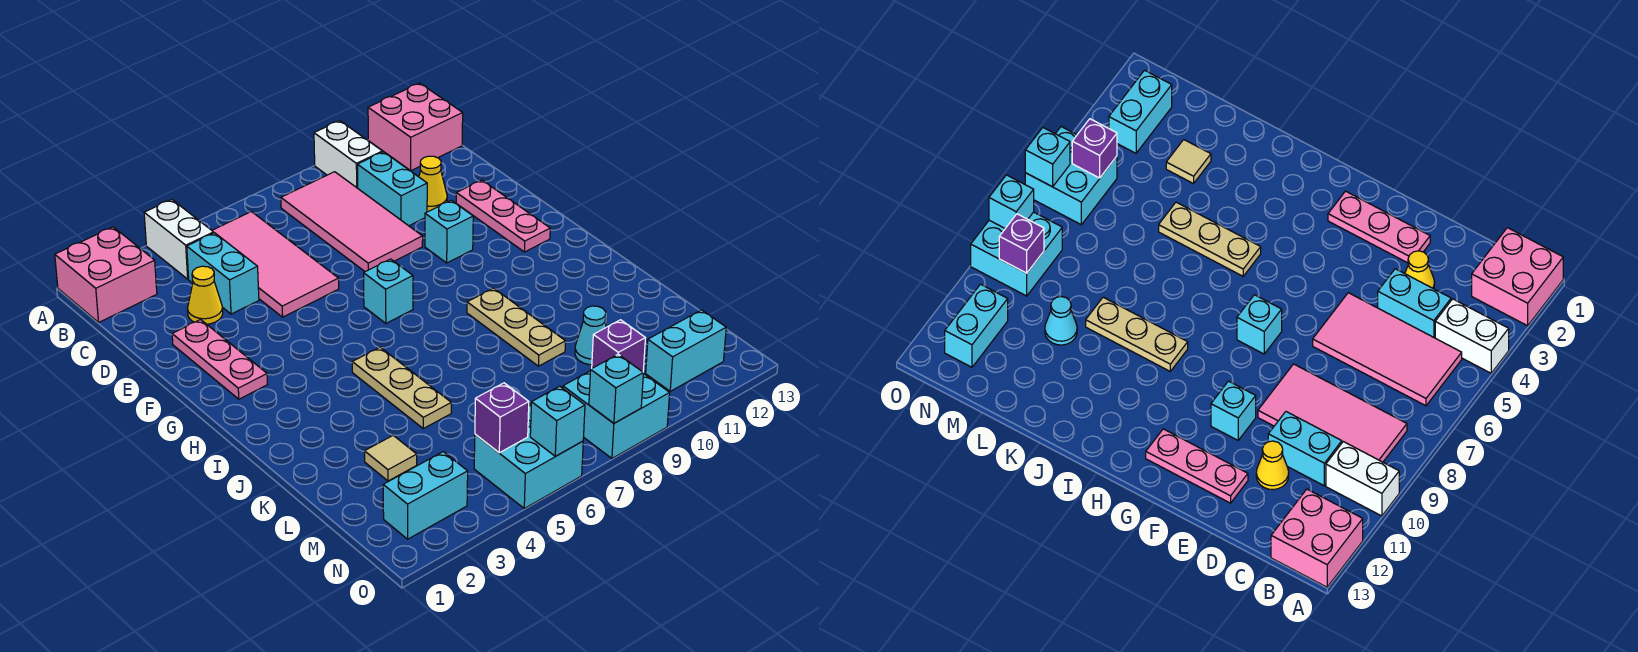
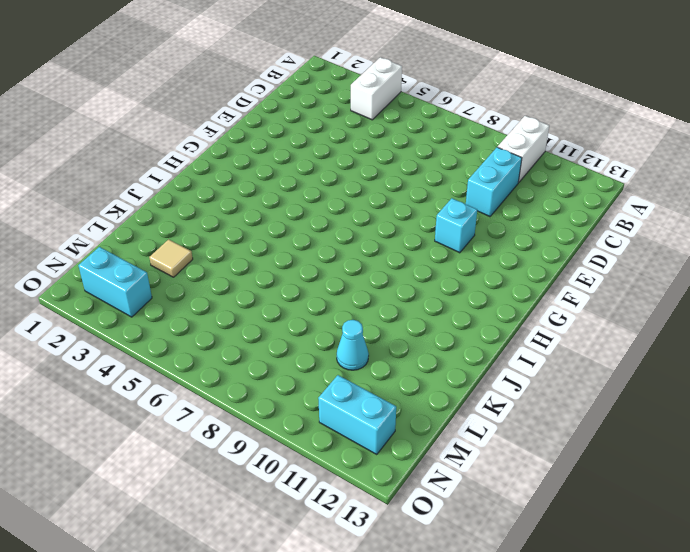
none -> pink 2x2 brick [55,227,157,322]
none -> pink 2x2 brick [368,83,463,171]
none -> pink 2x4 tile [212,212,339,317]

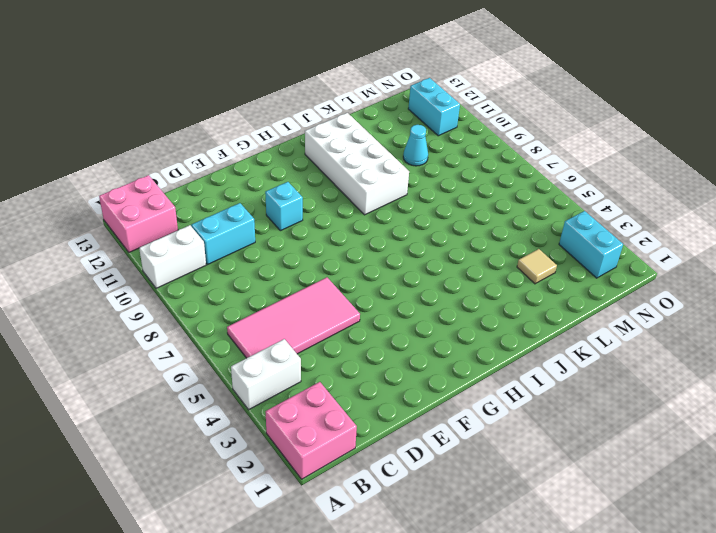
white 2x4 brick [305,113,409,215] -> tan 1x3 plate [467,288,566,366]
none -> pink 2x4 tile [281,172,423,272]
none -> cyan 1x2 brick [187,233,259,314]
none -> yellow 1x1 cone [188,266,223,324]

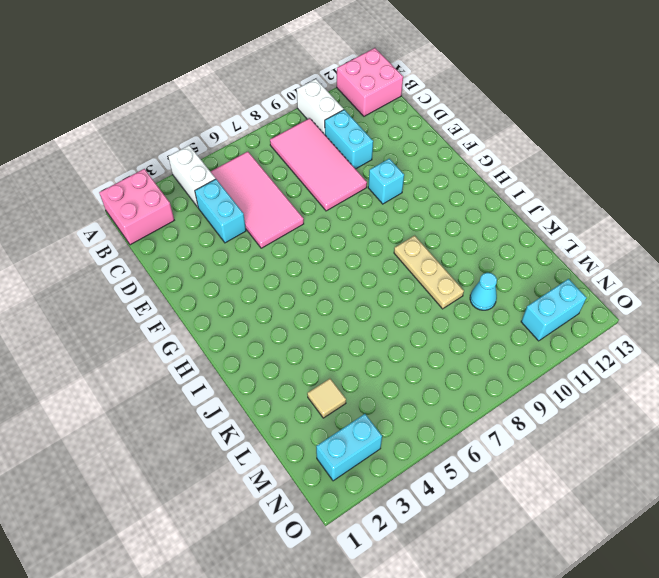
none -> yellow 1x1 cone [188,266,223,324]
none -> yellow 1x1 cone [419,156,447,212]
none -> pink 1x3 plate [172,320,268,399]

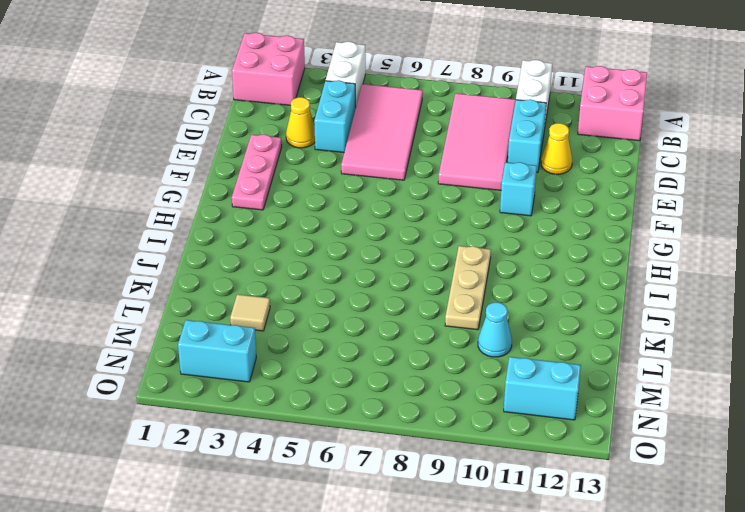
none -> pink 1x3 plate [456,180,550,252]
none -> cyan 1x1 brick [364,259,413,323]
none -> tan 1x3 plate [352,347,451,428]

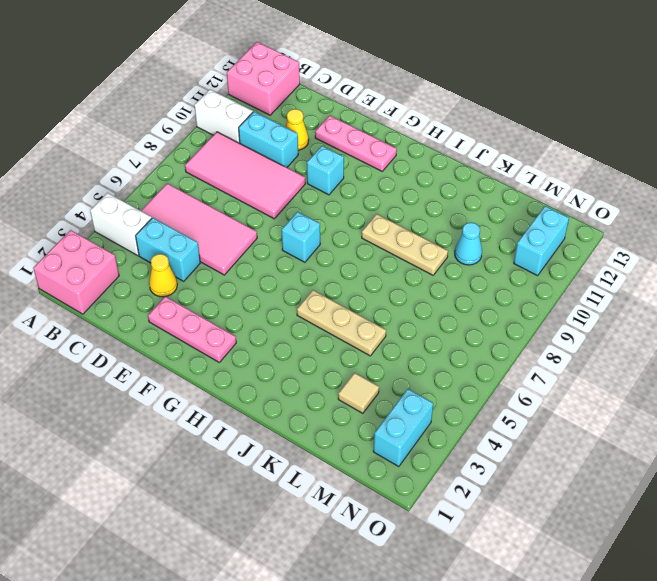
none -> cyan 2x2 brick [474,404,583,508]
none -> cyan 2x2 brick [563,371,670,458]
none -> purple 1x1 brick [475,383,529,453]

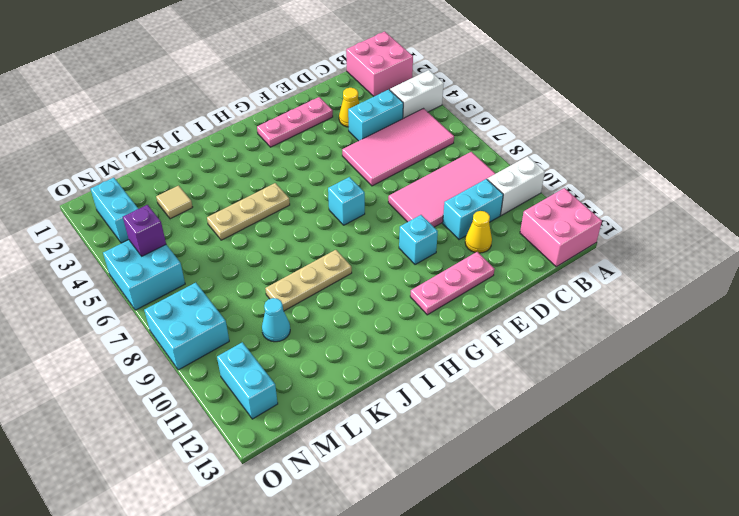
none -> purple 1x1 brick [592,320,645,372]
none -> cyan 1x1 brick [530,386,585,456]
none -> cyan 1x1 brick [589,354,643,423]

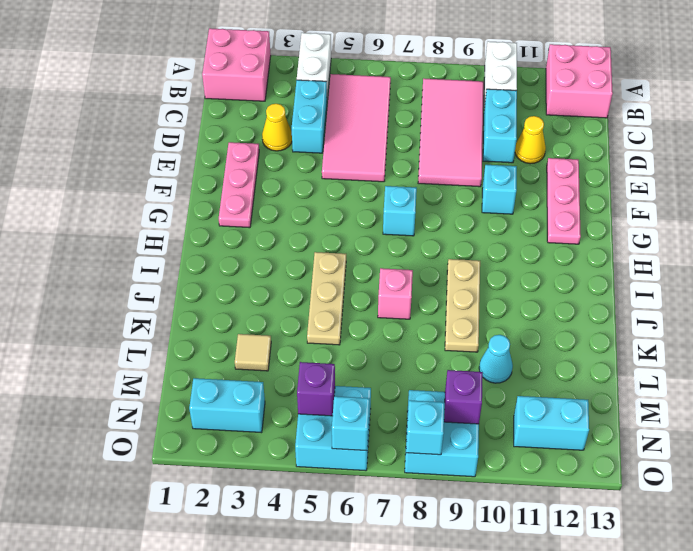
pink 1x1 brick [378,268,413,319] -> none

